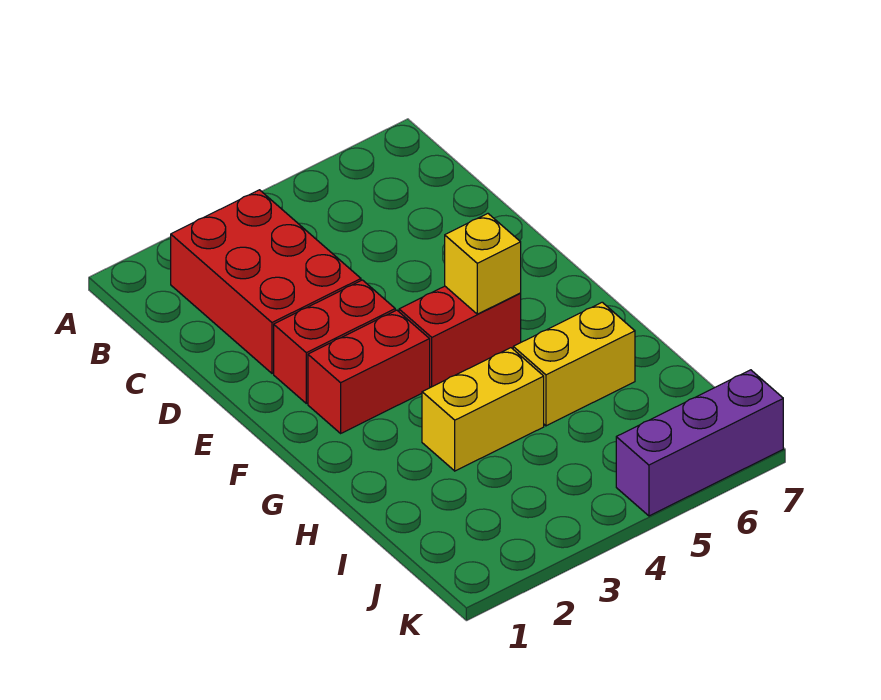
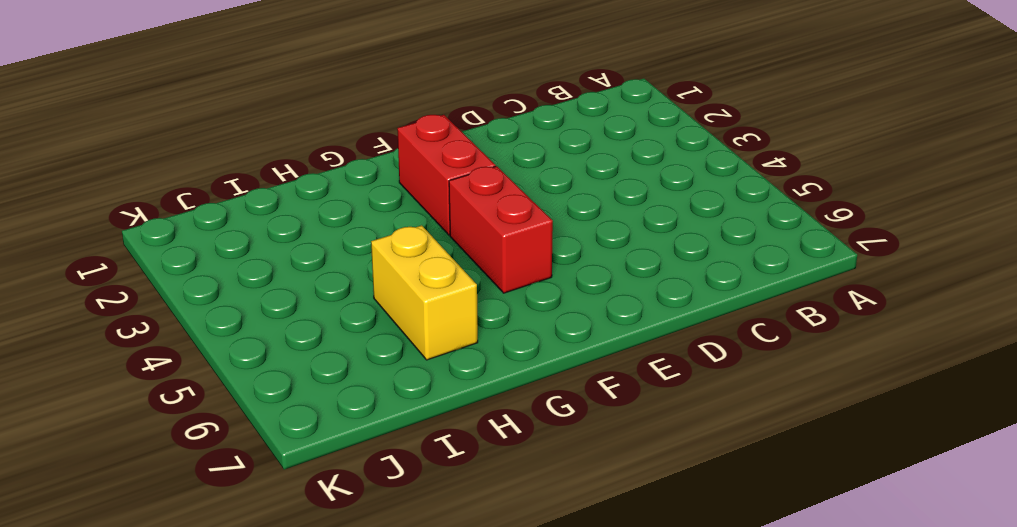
none -> red 2x3 brick [171,190,361,373]
none -> red 1x2 brick [274,280,395,403]

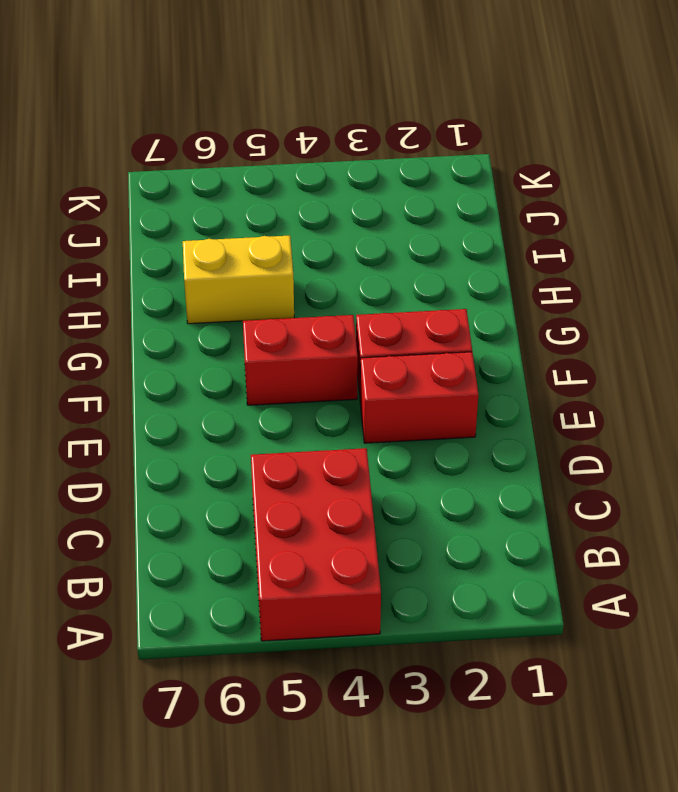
red 2x3 brick [251,448,381,641] -> red 2x3 brick moved to [171,190,361,373]
none -> yellow 1x2 brick [422,348,544,471]
none -> purple 1x3 brick [616,370,783,516]

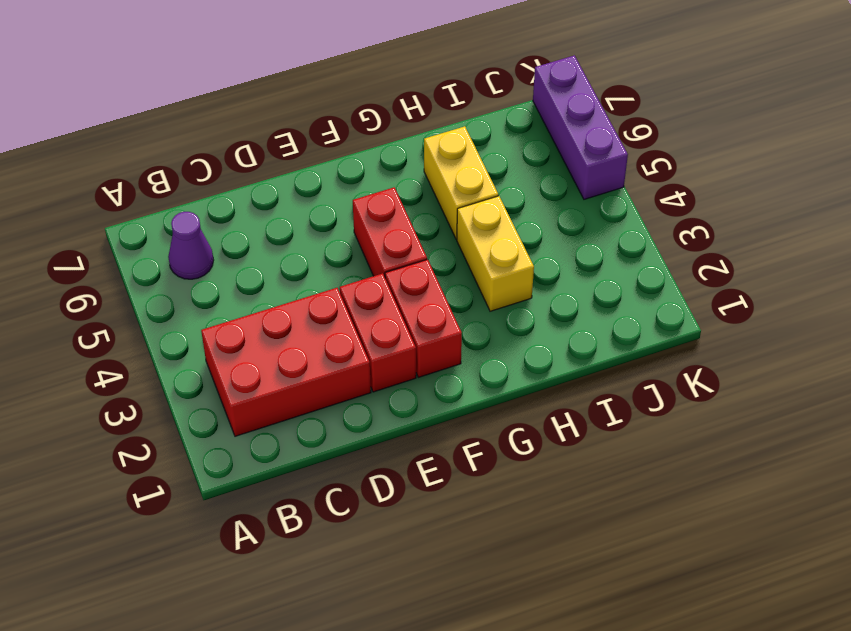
purple 1x1 cone [168,212,214,279] -> none
none -> yellow 1x1 brick [445,214,521,314]

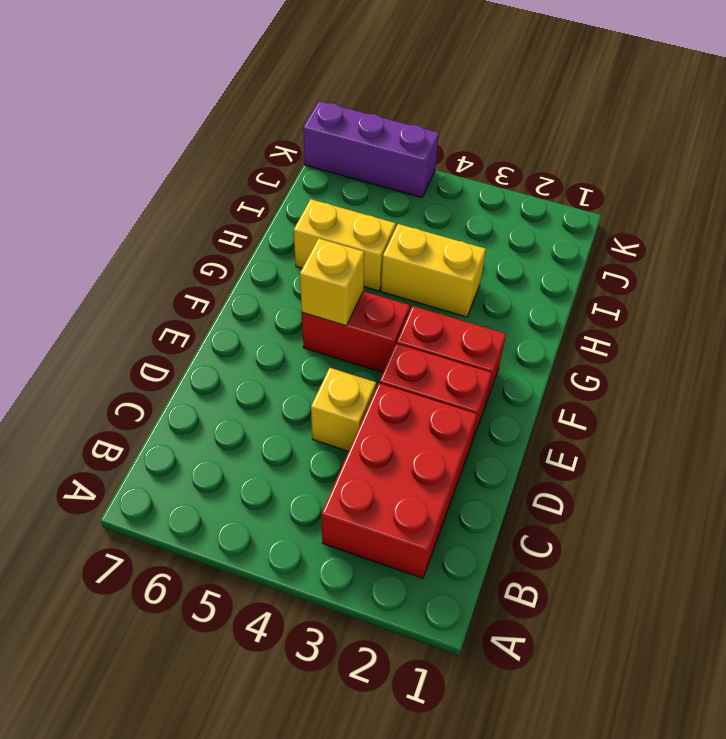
yellow 1x1 brick [311,368,376,451] -> none

